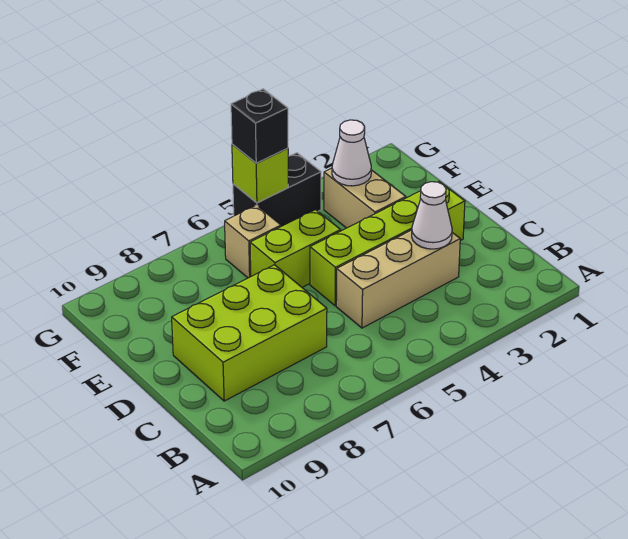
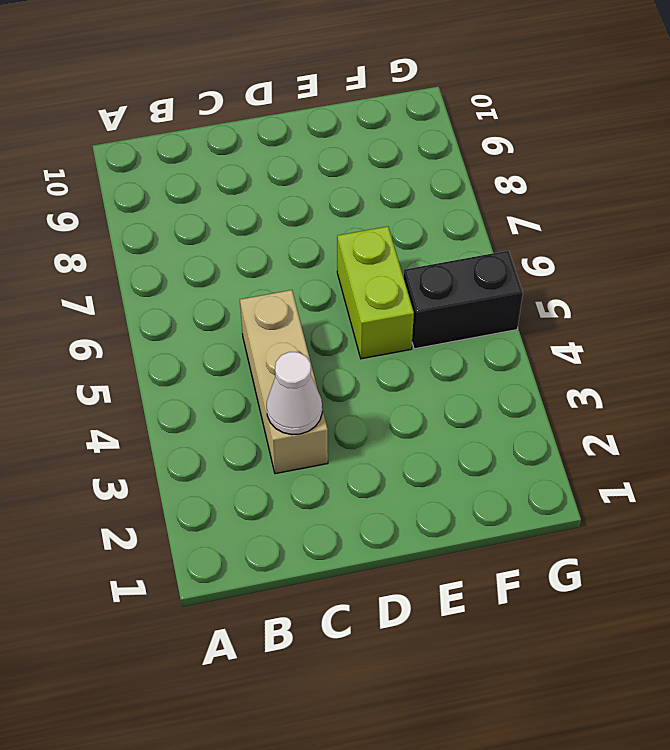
black 1x2 brick [403,251,523,349] -> black 1x2 brick turned to [233,153,321,226]
none -> lime 2x3 brick [172,265,327,401]
none -> lime 1x4 brick [310,182,465,306]

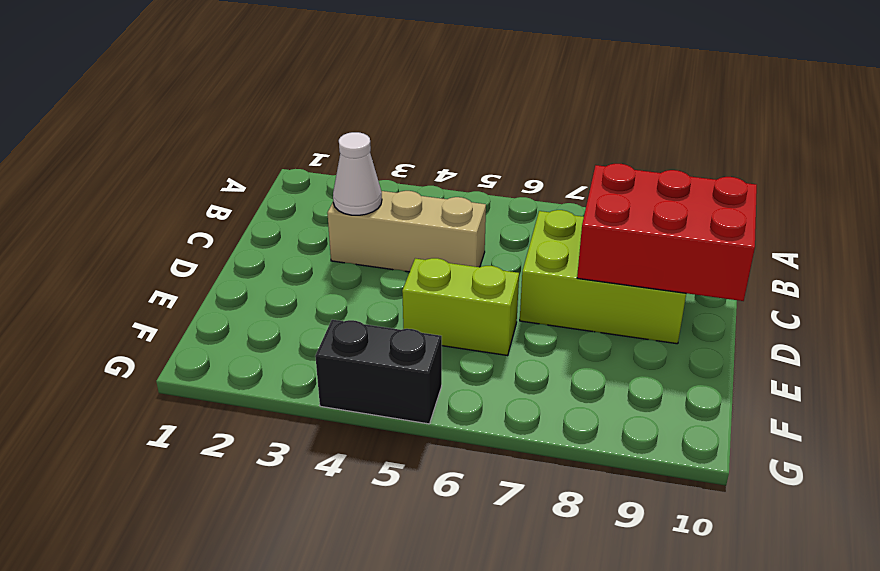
red 2x3 brick [577,164,757,301] -> none
none -> lime 1x4 brick [310,182,465,306]
none -> tan 1x2 brick [324,168,406,228]

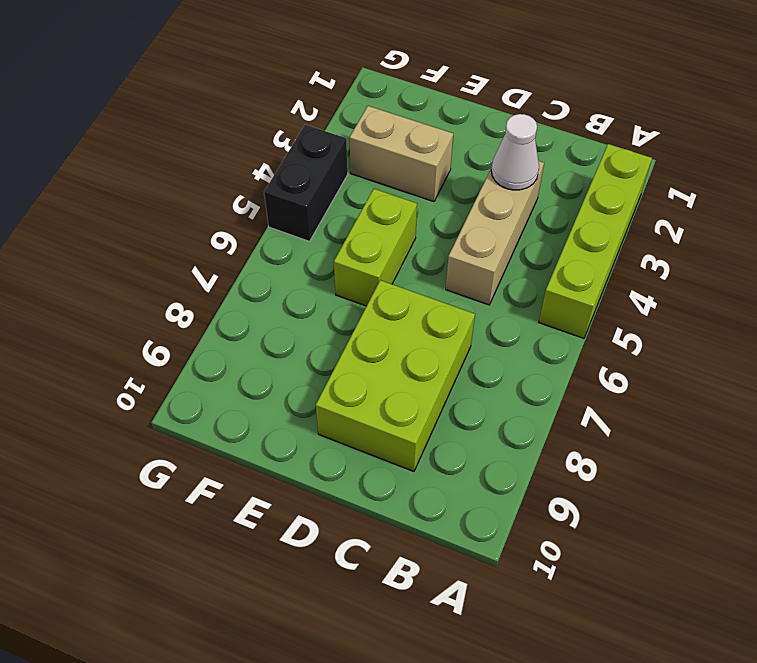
lime 1x4 brick [539,144,652,338] -> lime 1x4 brick moved to [310,182,465,306]
none -> tan 1x1 brick [225,205,281,278]
none -> white 1x1 cone [332,120,371,186]

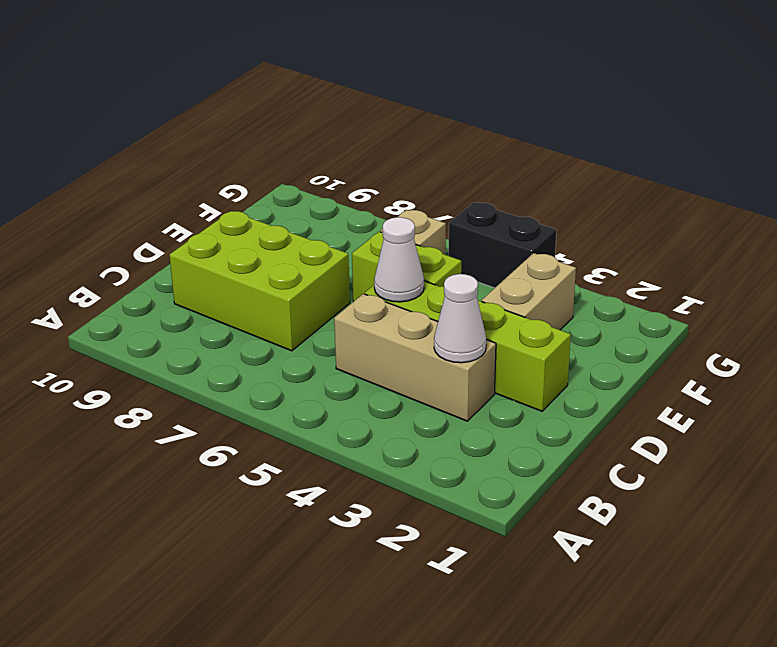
white 1x1 cone [374,217,424,302] -> white 1x1 cone moved to [332,120,371,186]
none -> lime 1x1 brick [232,144,288,203]
none -> black 1x1 brick [231,89,288,163]

